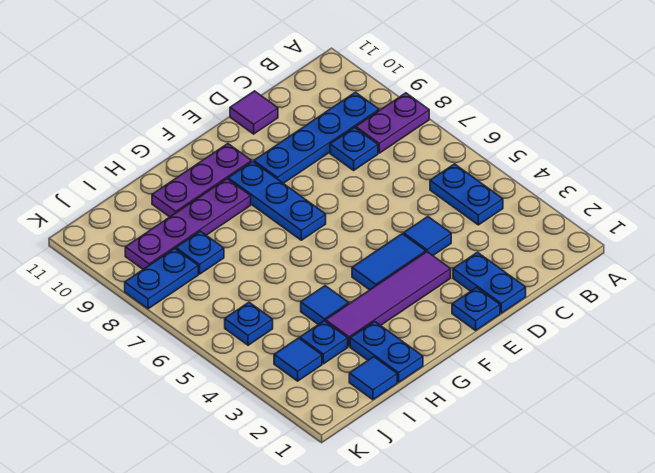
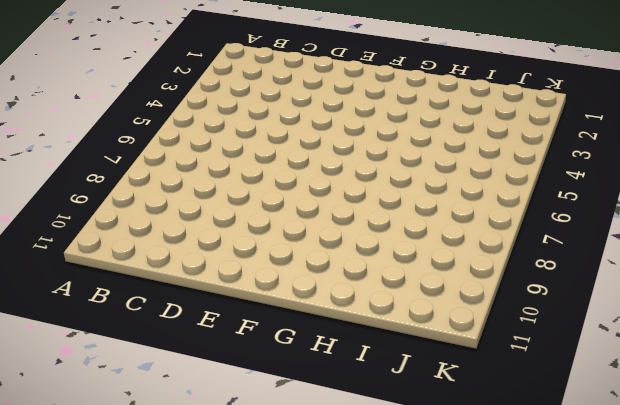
none -> purple 1x2 plate [356,93,429,153]
none -> blue 1x2 plate [430,164,503,225]
none -> blue 1x4 plate [254,92,379,183]

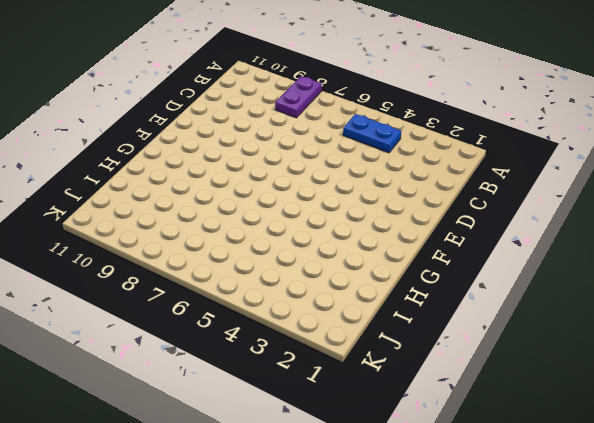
none -> blue 1x4 plate [254,92,379,183]
none -> blue 1x1 plate [330,128,378,170]
none -> blue 1x2 plate [453,252,526,313]

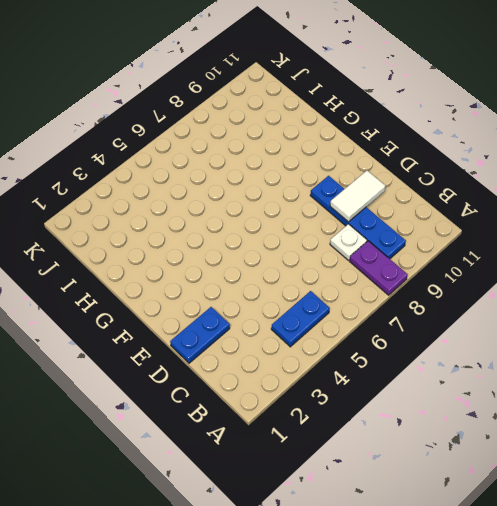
white 1x1 plate [330,224,367,260] -> blue 1x1 plate [330,128,378,170]
white 1x2 tile [330,171,385,222] -> none
none -> blue 1x1 tile [403,217,451,256]
none -> purple 1x1 tile [230,91,278,134]
none -> blue 1x1 plate [452,288,500,330]

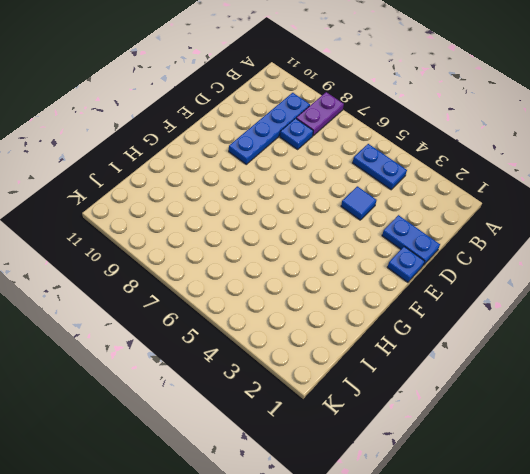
none -> purple 1x1 tile [230,91,278,134]
none -> purple 1x4 tile [325,252,451,347]
none -> blue 1x2 tile [352,234,426,290]

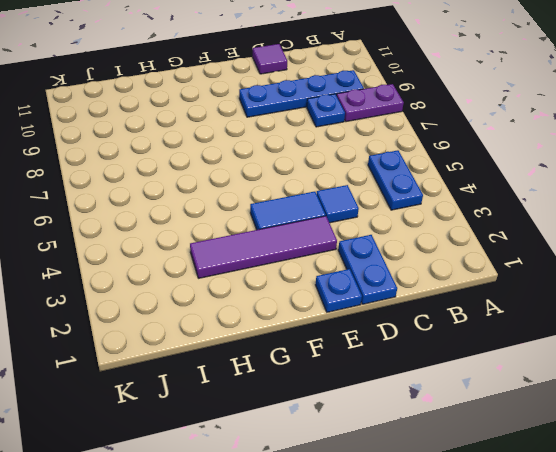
none -> blue 1x3 plate [228,161,326,240]
none -> purple 1x3 plate [152,144,251,217]
none -> purple 1x4 plate [125,179,251,269]

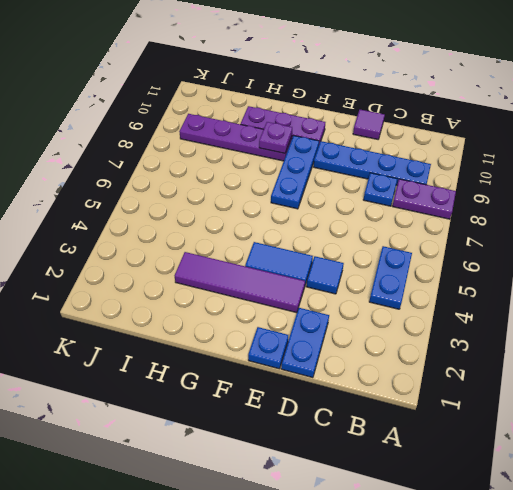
purple 1x1 plate [259,122,292,153] -> none
none -> blue 1x2 plate [350,321,423,382]
none -> blue 1x1 tile [301,286,349,325]
none -> blue 1x1 tile [349,357,397,400]

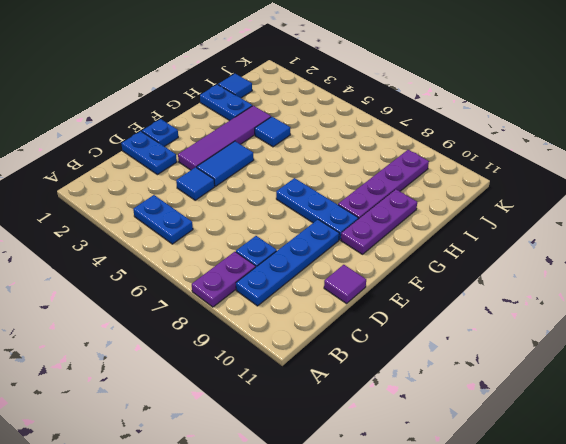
none -> blue 1x1 plate [300,321,348,364]
none -> blue 1x1 plate [176,231,224,274]
none -> blue 1x1 tile [274,338,322,381]

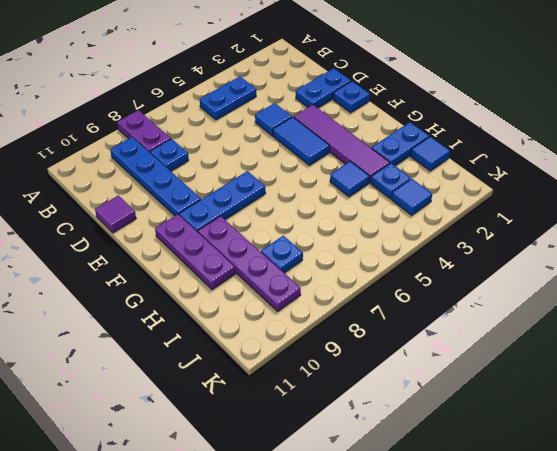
none -> blue 1x1 plate [225,302,273,345]
none -> blue 1x2 plate [125,248,198,309]

